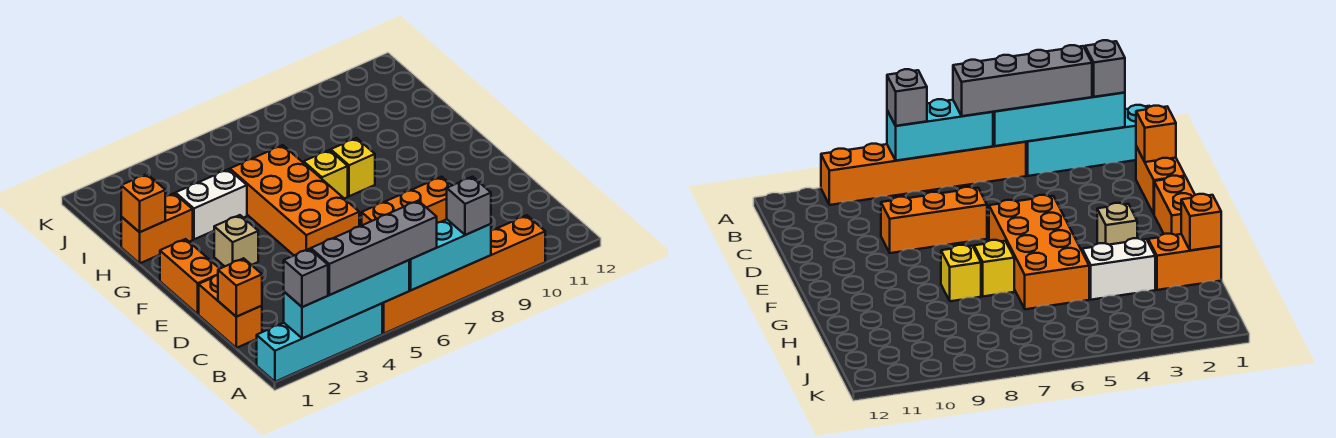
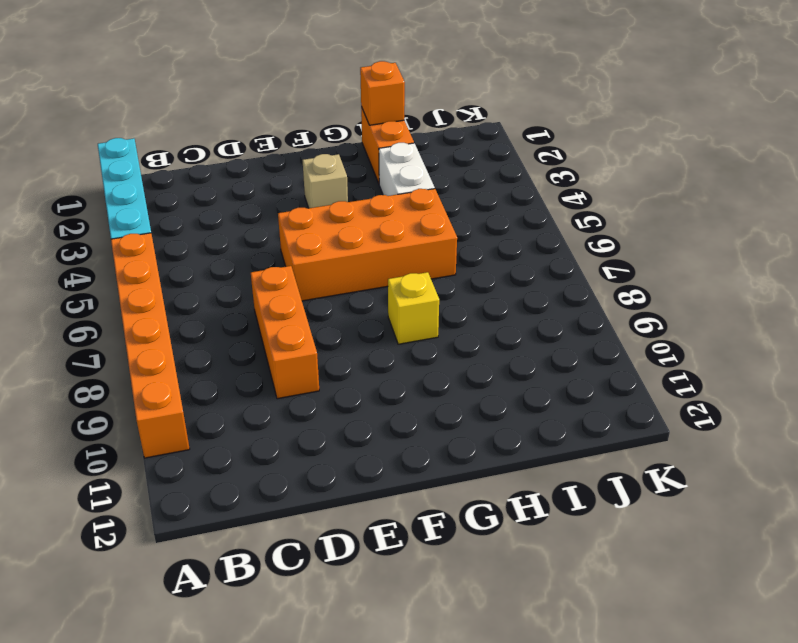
none -> orange 1x2 brick [199,275,262,348]
none -> orange 1x2 brick [160,239,220,314]
none -> yellow 1x1 brick [304,150,348,199]

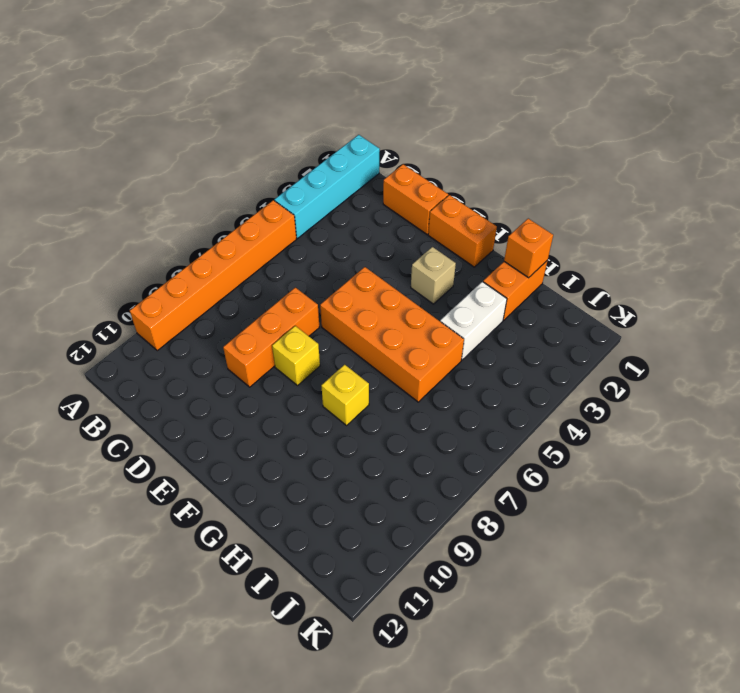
yellow 1x1 brick [272,326,320,385] -> yellow 1x1 brick moved to [304,150,348,199]
none -> cyan 1x4 brick [284,260,409,339]
none -> cyan 1x3 brick [409,219,491,290]
none -> orange 1x1 brick [218,258,262,317]

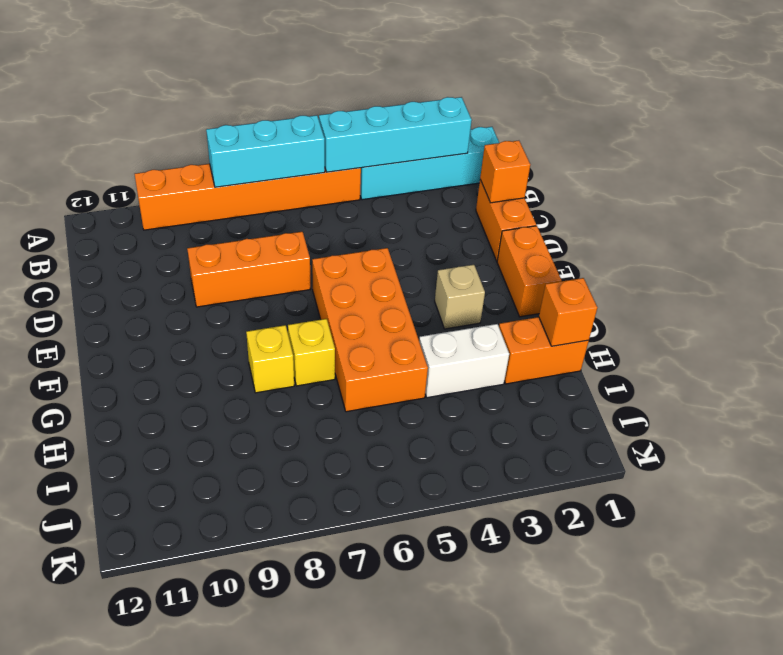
none -> grey 1x1 brick [284,249,328,307]
none -> grey 1x4 brick [311,201,437,295]
none -> grey 1x1 brick [447,177,491,235]

